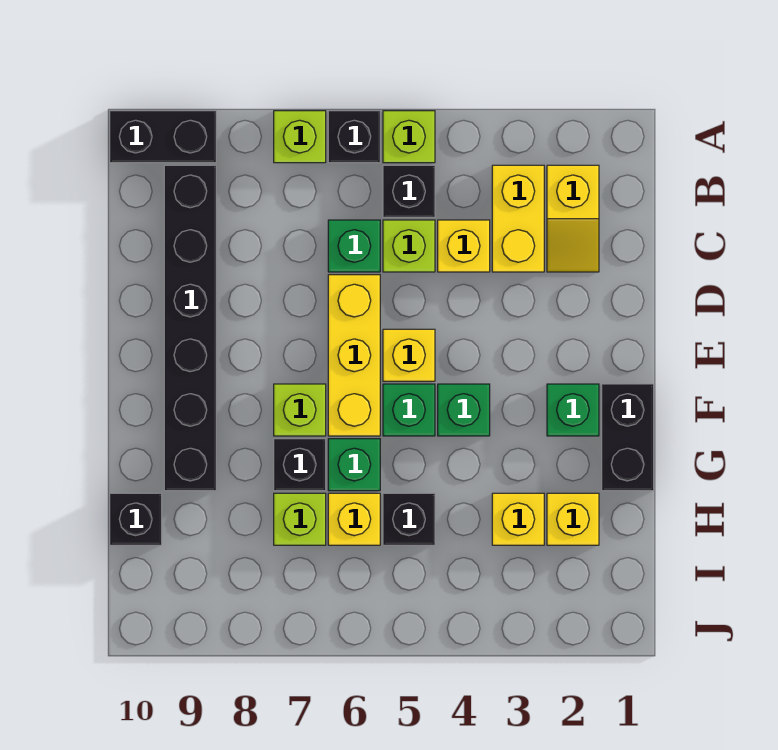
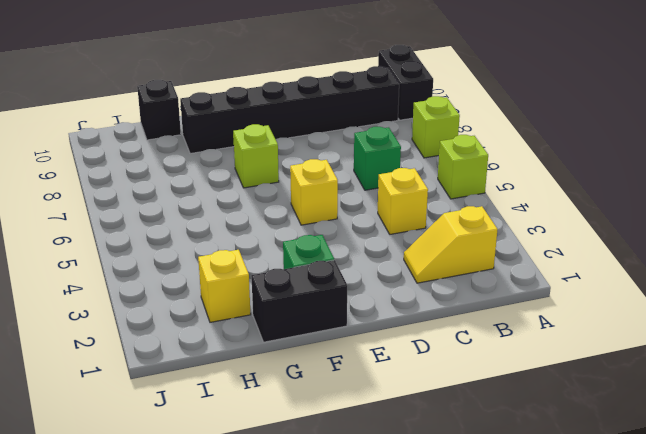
none -> black 1x1 brick [328,111,380,163]
none -> yellow 1x2 brick [492,165,544,272]
none -> black 1x1 brick [383,165,435,217]

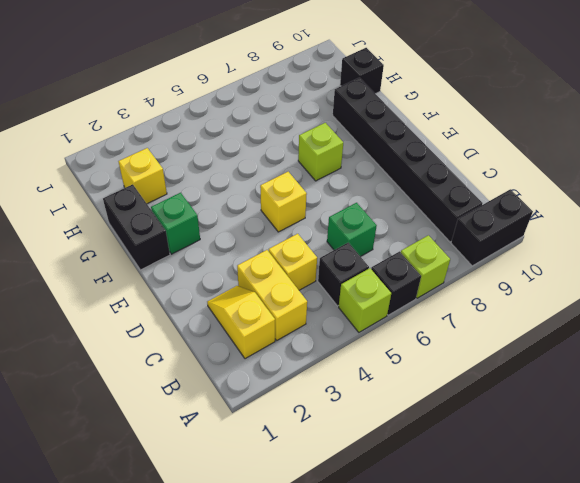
none -> lime 1x1 brick [383,220,435,272]
none -> yellow 1x3 brick [328,275,380,436]
none -> green 1x1 brick [438,384,490,436]

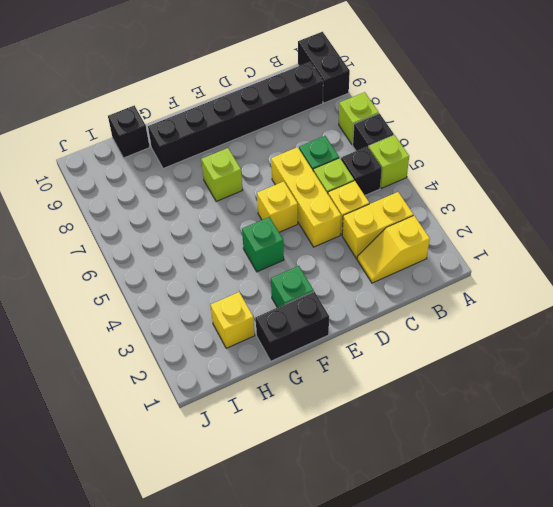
yellow 1x3 brick [271,147,341,247] -> yellow 1x3 brick turned to [328,275,380,436]
none -> green 1x1 brick [383,384,435,436]
none -> green 1x1 brick [328,439,380,491]
none -> black 1x1 brick [274,439,326,491]

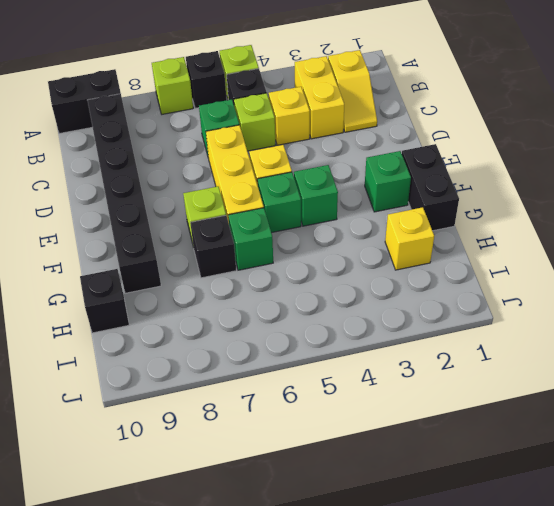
none -> yellow 1x1 brick [492,493,544,545]
none -> black 1x1 brick [383,493,435,545]
none -> yellow 1x1 brick [328,493,380,545]

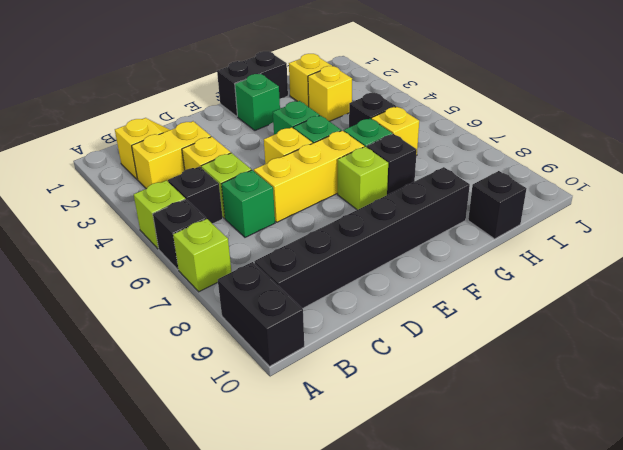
none -> lime 1x1 brick [274,493,326,545]

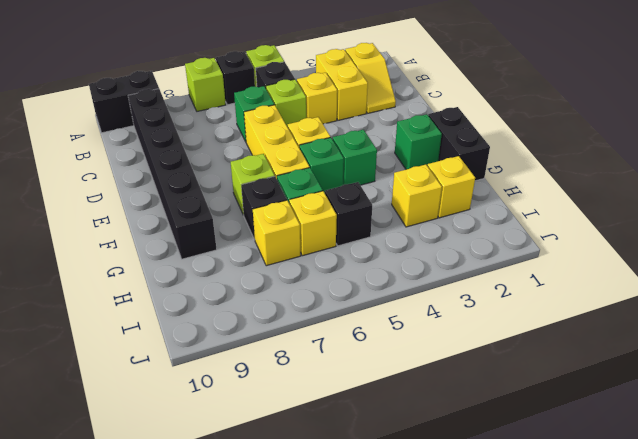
yellow 1x1 brick [253,200,301,266] -> lime 1x1 brick [274,493,326,545]
none -> black 1x1 brick [110,493,162,545]

